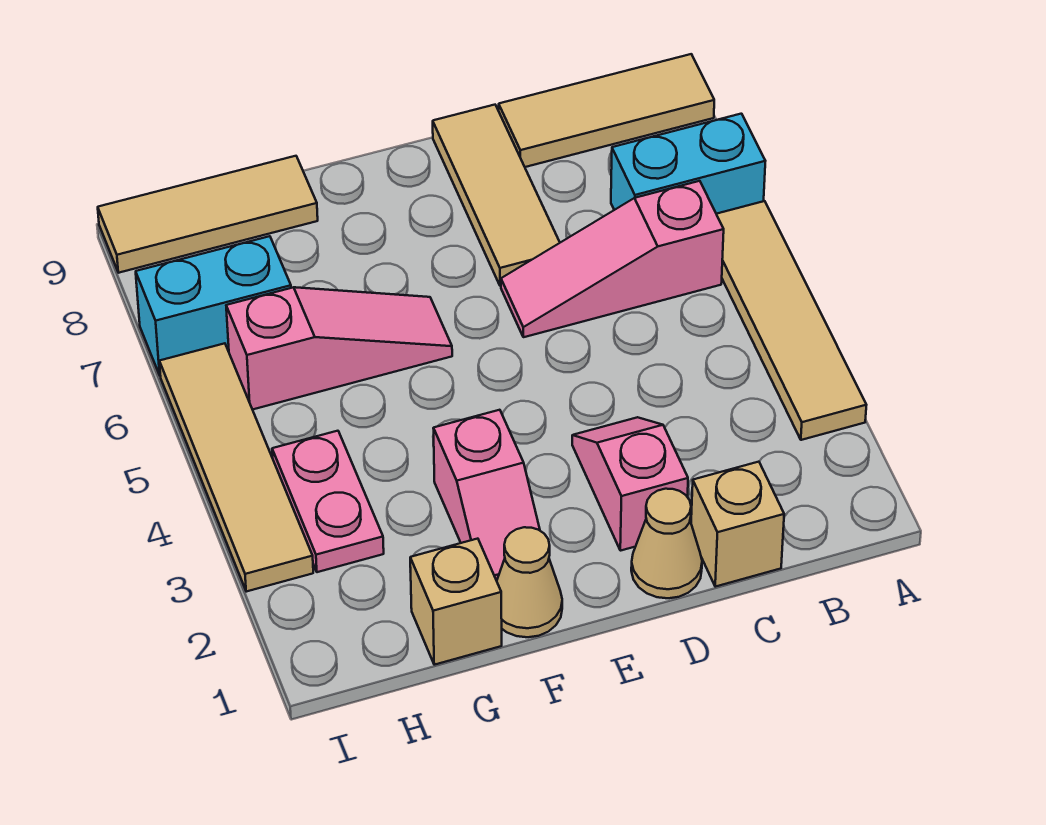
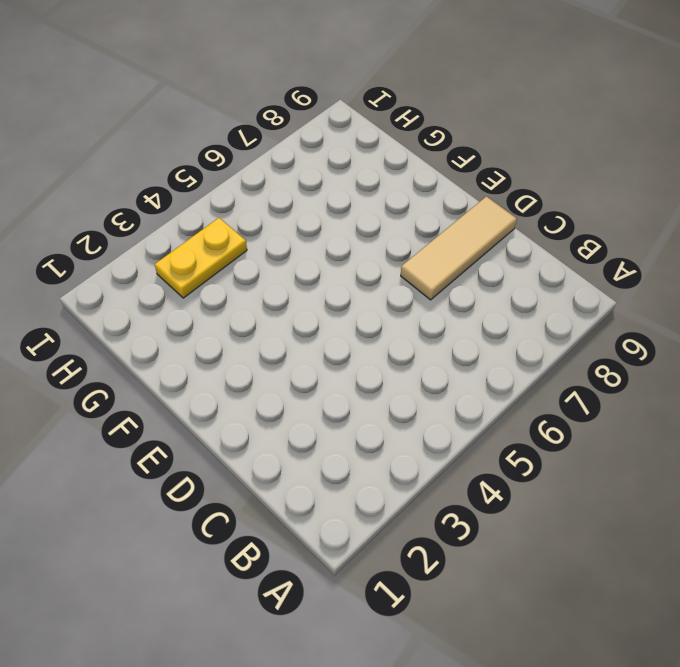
yellow 1x2 plate [155,218,247,298] -> pink 1x2 plate [272,431,384,572]
none -> tan 1x4 tile [717,201,866,440]
none -> cyan 1x2 brick [611,114,765,214]
none -> tan 1x3 tile [499,54,714,167]

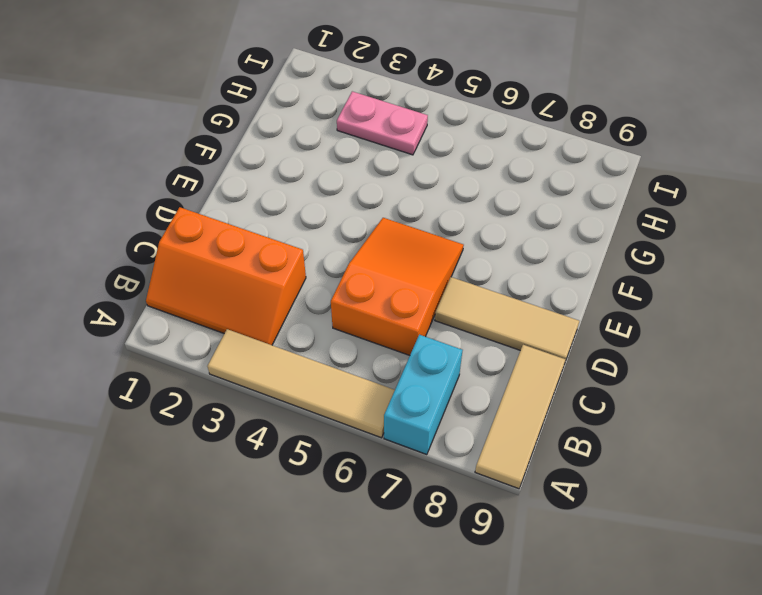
orange 2x3 slope [146,207,306,345] -> tan 1x1 brick [691,462,784,587]
orange 2x3 slope [331,218,464,355] -> pink 1x3 slope [501,181,724,337]
none -> tan 1x1 cone [631,489,702,598]
none -> pink 1x2 slope [572,417,688,551]
none -> tan 1x1 cone [497,527,562,637]

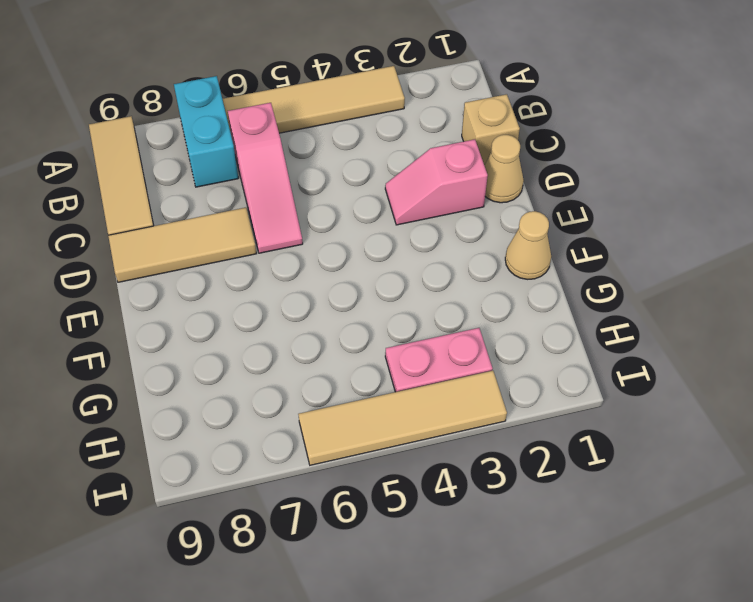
none -> pink 1x2 slope [433,410,540,581]
none -> pink 1x3 slope [226,287,452,410]
none -> tan 1x1 brick [410,539,502,665]

